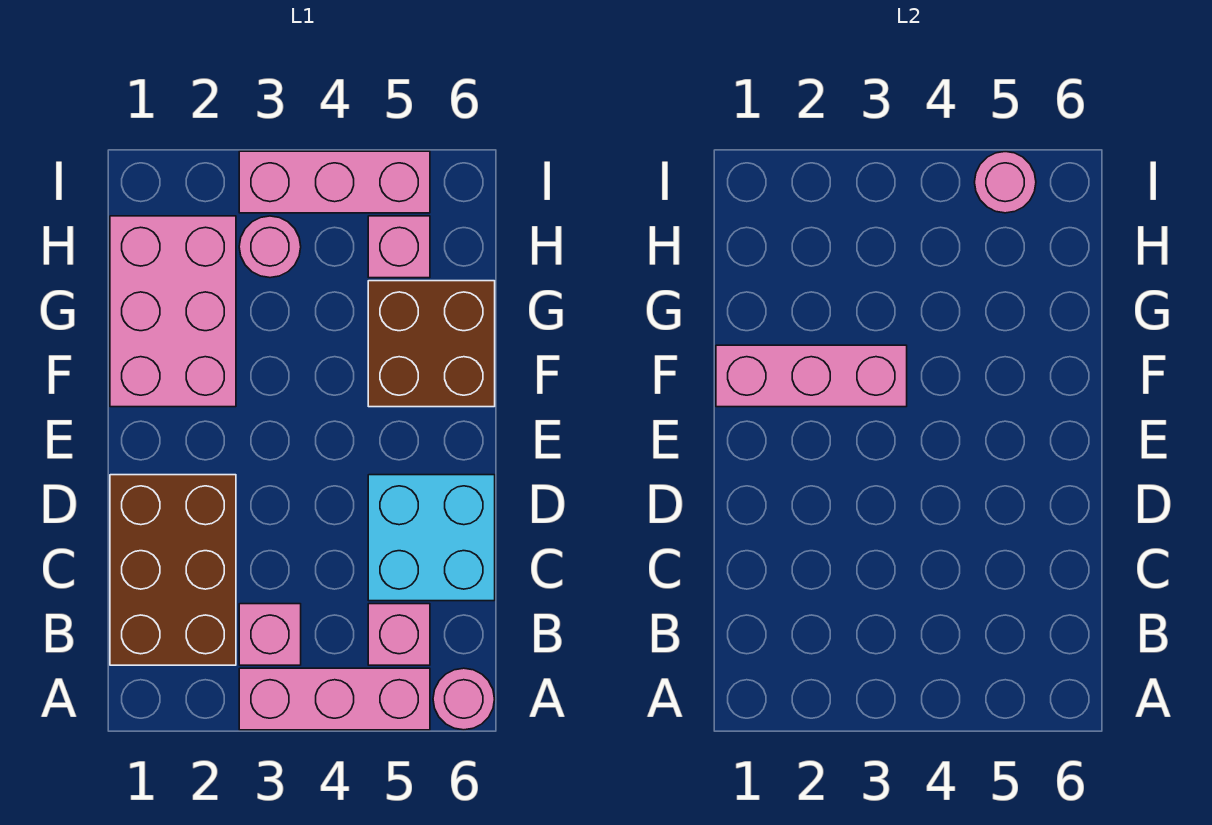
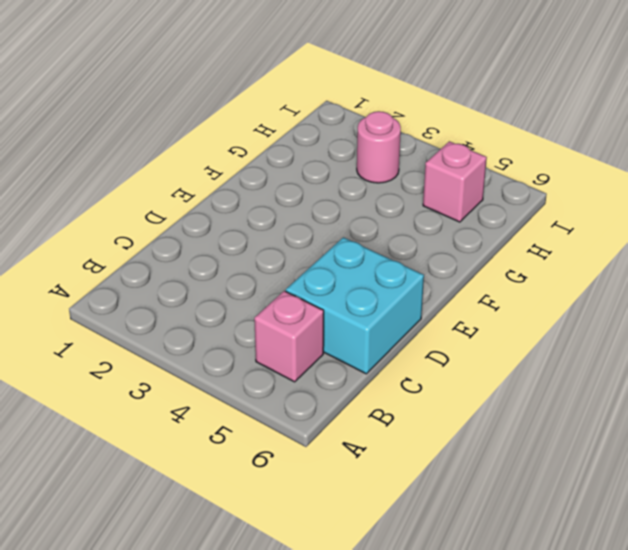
none -> pink 1x3 brick [239,668,430,730]
none -> pink 1x1 round brick [433,668,495,730]
none -> brown 2x3 brick [110,475,236,665]

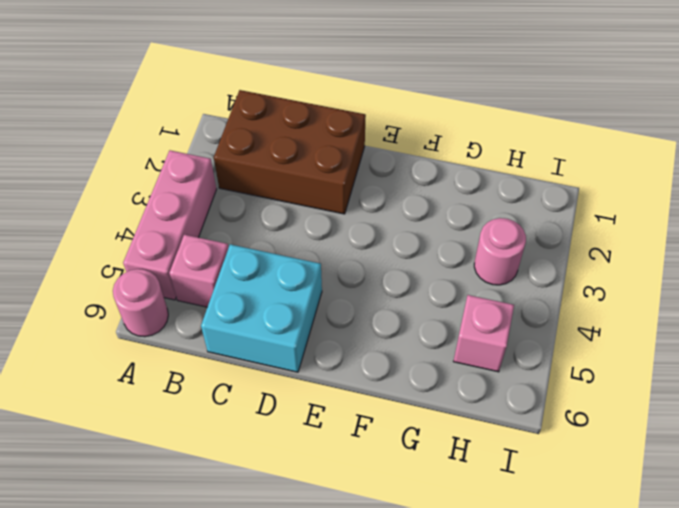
none -> pink 1x1 brick [239,604,301,665]
none -> pink 2x3 brick [110,216,236,407]
none -> brown 2x2 brick [368,281,495,407]

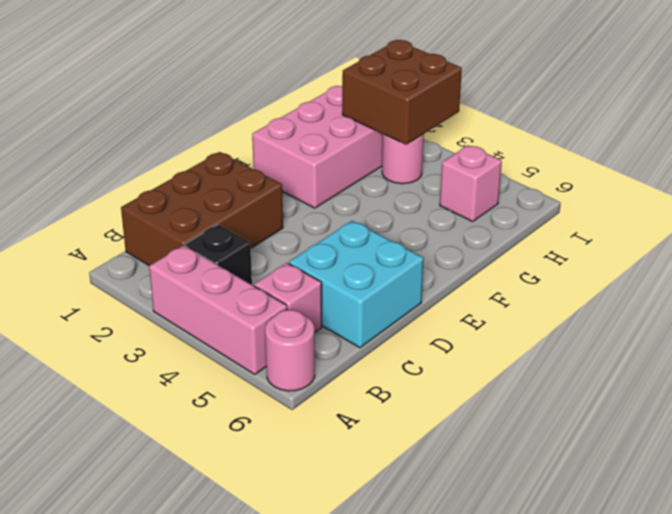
black 1x1 brick [185,225,252,285] -> pink 1x1 brick [239,604,301,665]
brown 2x2 brick [342,40,462,145] -> brown 2x2 brick moved to [368,281,495,407]
none -> pink 1x3 brick [239,151,430,213]
none -> pink 1x3 brick [716,345,907,407]
none -> pink 1x1 round brick [975,152,1036,213]

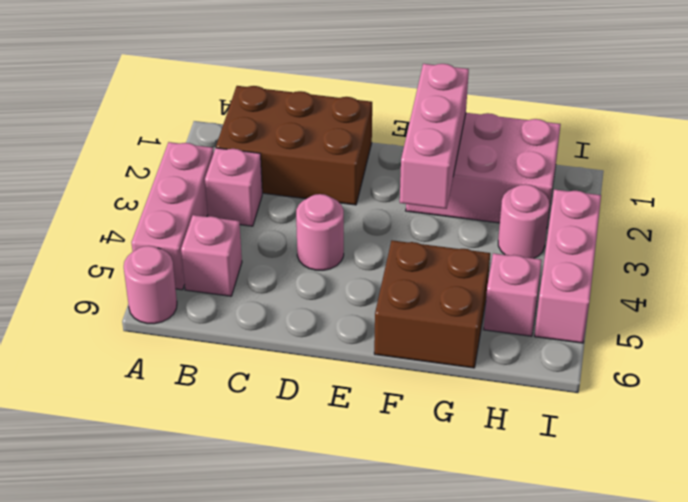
pink 1x1 round brick [296,194,344,270] -> pink 1x1 round brick moved to [975,152,1036,213]
none -> cyan 2x2 brick [368,475,495,601]

